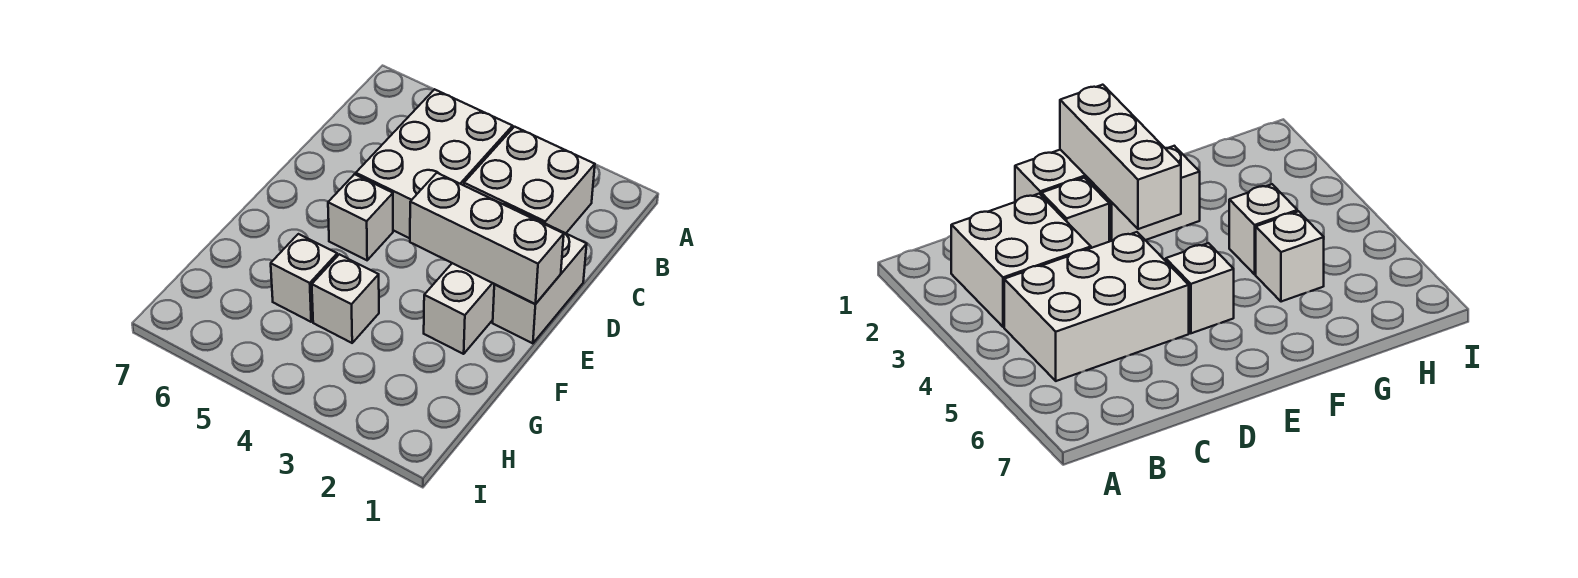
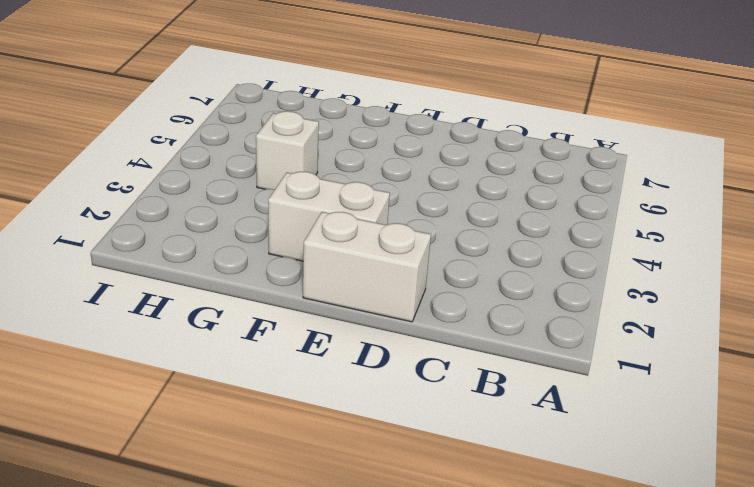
none -> white 2x2 brick [464,127,595,233]
none -> white 2x3 brick [356,89,513,238]

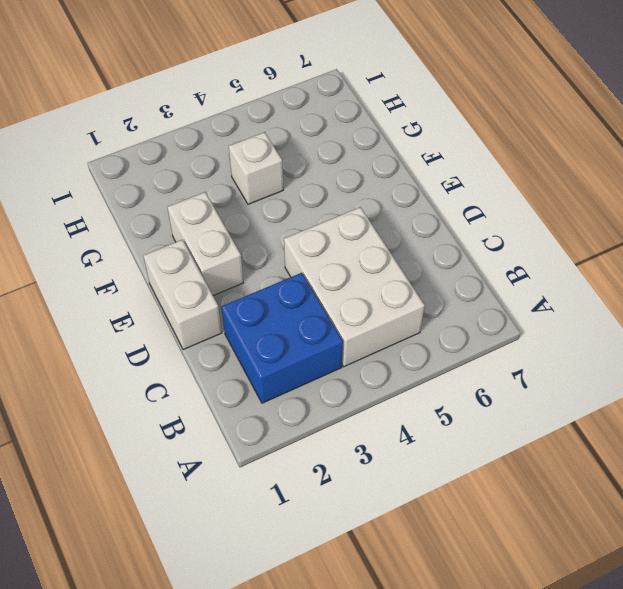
blue 2x2 brick [221,273,343,403] -> white 2x2 brick [464,127,595,233]
none -> white 1x1 brick [1041,178,1109,248]
none -> white 1x1 brick [328,174,393,260]

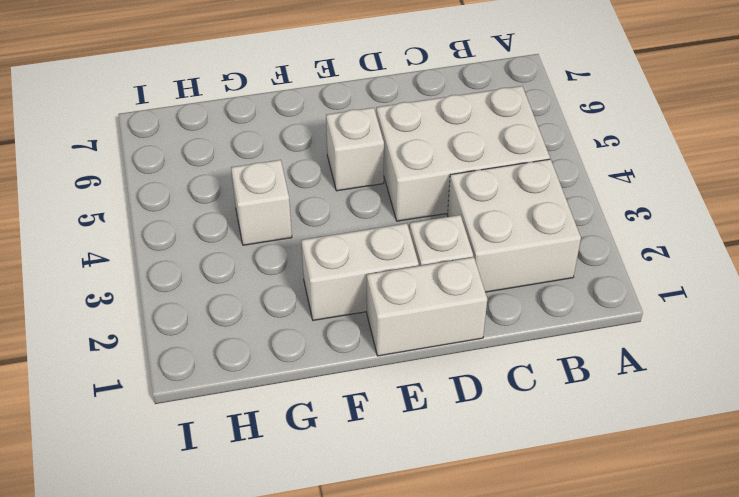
none -> white 1x1 brick [271,234,337,322]
none -> white 1x3 brick [410,173,564,304]

